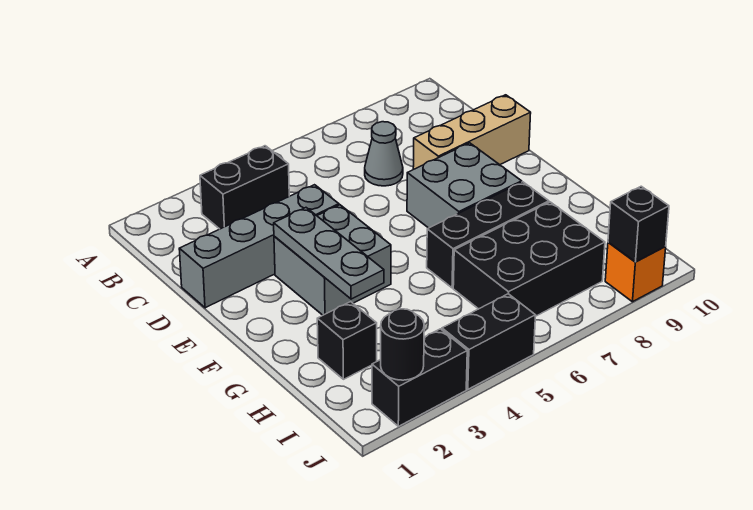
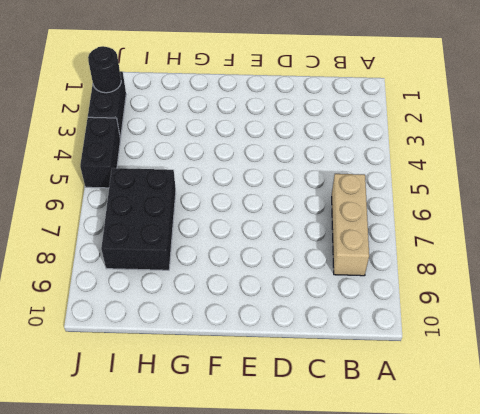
tan 1x3 brick [332,174,369,276] -> tan 1x3 brick moved to [413,95,531,169]
none -> black 1x2 brick [200,146,289,229]
none -> grey 1x1 cone [365,122,403,186]
none -> grey 1x4 brick [179,185,339,308]

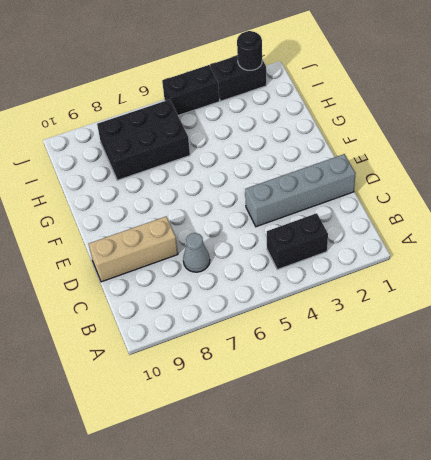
none -> grey 2x2 brick [274,205,391,315]
none -> grey 2x2 brick [407,143,522,228]
none -> black 1x3 brick [427,182,549,288]

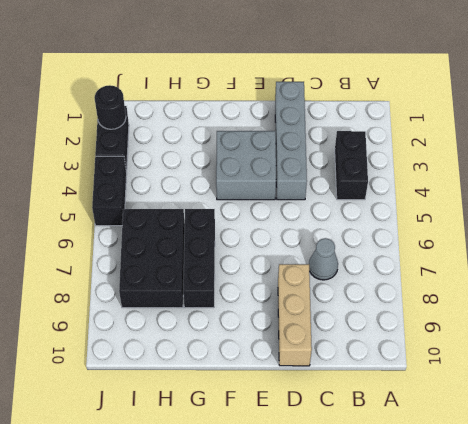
none -> grey 2x2 brick [407,143,522,228]
none -> black 1x1 brick [317,302,377,379]
none -> orange 1x1 brick [605,243,666,302]

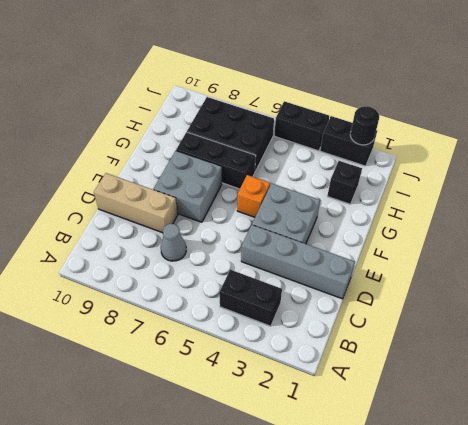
orange 1x1 brick [237,175,270,217] -> orange 1x1 brick moved to [605,243,666,302]
none -> grey 1x3 plate [274,208,384,299]
none -> black 1x1 brick [608,186,669,262]

